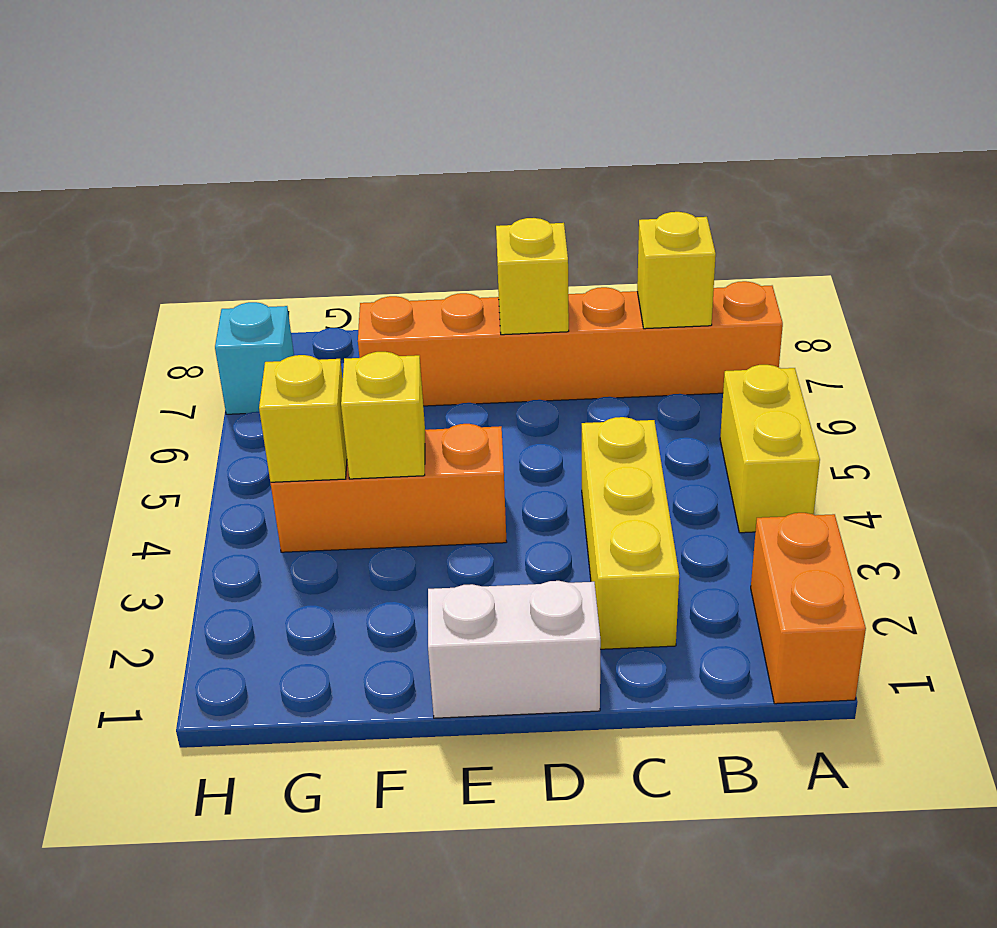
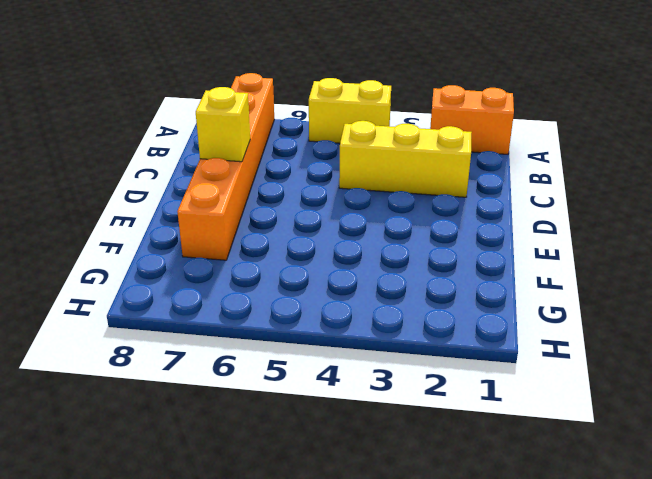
none -> white 1x2 brick [428,581,601,718]
none -> orange 1x3 brick [271,424,507,552]

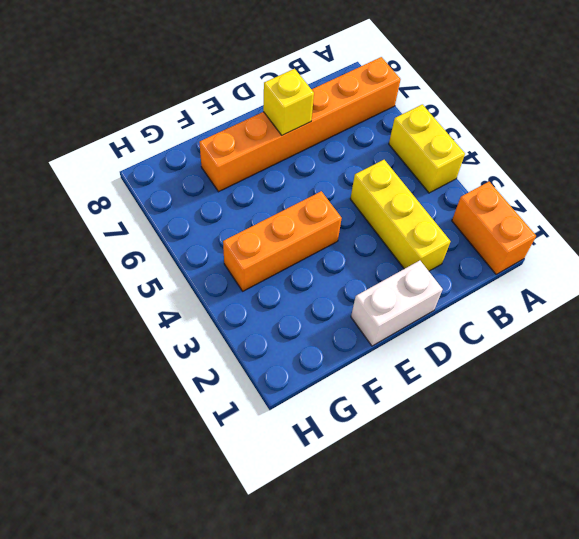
none -> cyan 1x1 brick [215,302,294,414]
none -> yellow 1x1 brick [637,212,716,329]

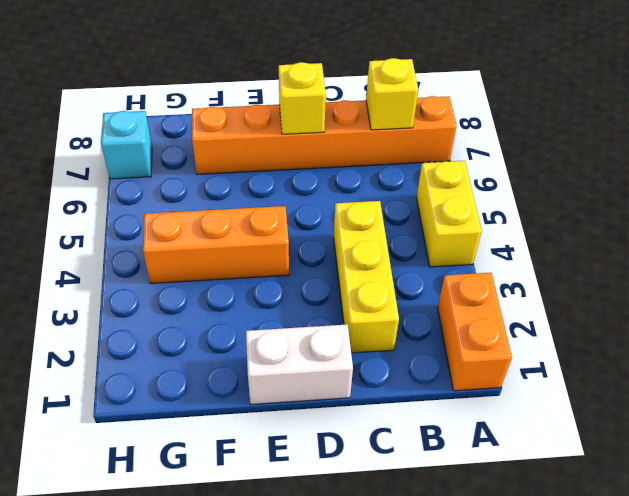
none -> yellow 1x1 brick [341,352,425,479]
none -> yellow 1x1 brick [259,355,347,482]

